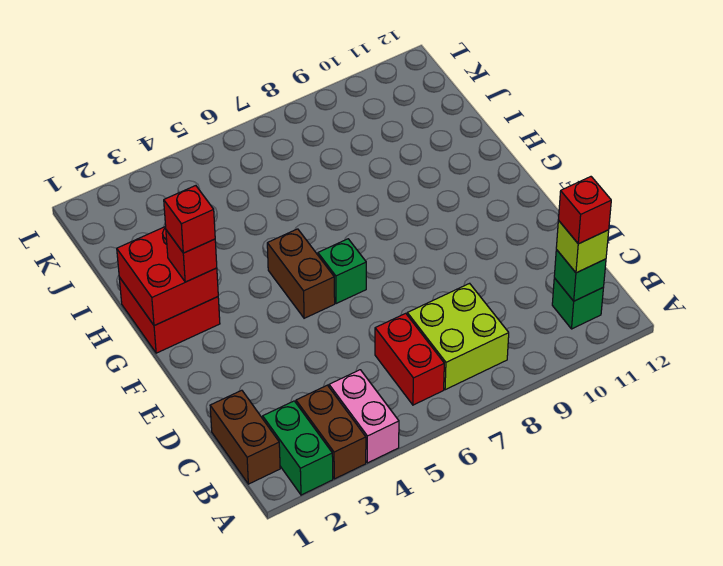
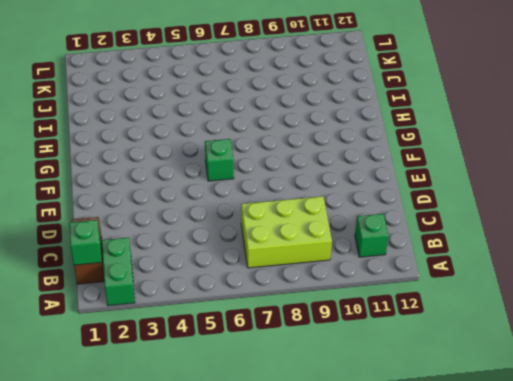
green 1x1 brick [69,220,102,265] -> green 1x1 brick moved to [554,250,606,301]
lime 2x3 brick [241,196,332,268] -> lime 2x2 brick [407,283,509,390]
none -> brown 1x2 brick [296,385,366,479]
none -> pink 1x2 brick [329,370,399,463]
none -> red 1x2 brick [375,313,444,405]

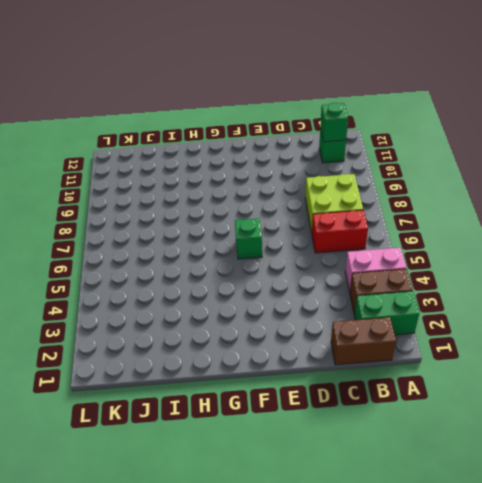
none -> brown 1x2 brick [267,229,335,318]
none -> red 2x2 brick [119,277,220,353]
none -> red 2x2 brick [117,226,218,326]

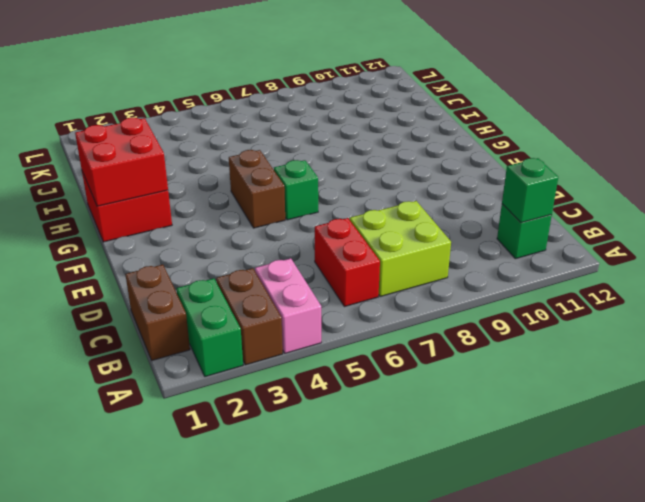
none -> lime 1x1 brick [556,220,609,273]
none -> red 1x1 brick [166,230,217,282]
none -> red 1x1 brick [558,177,611,244]

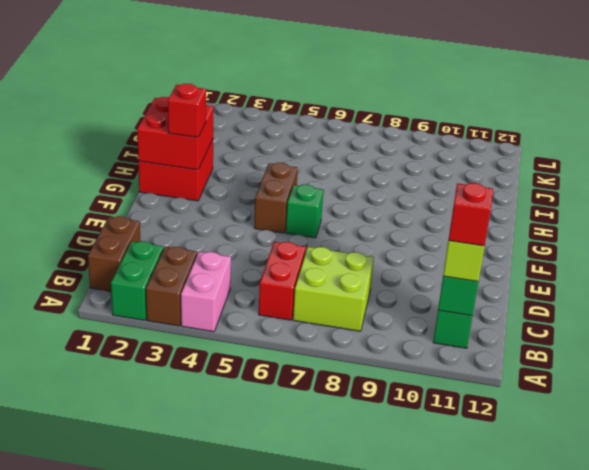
none -> red 1x1 brick [164,186,215,253]

